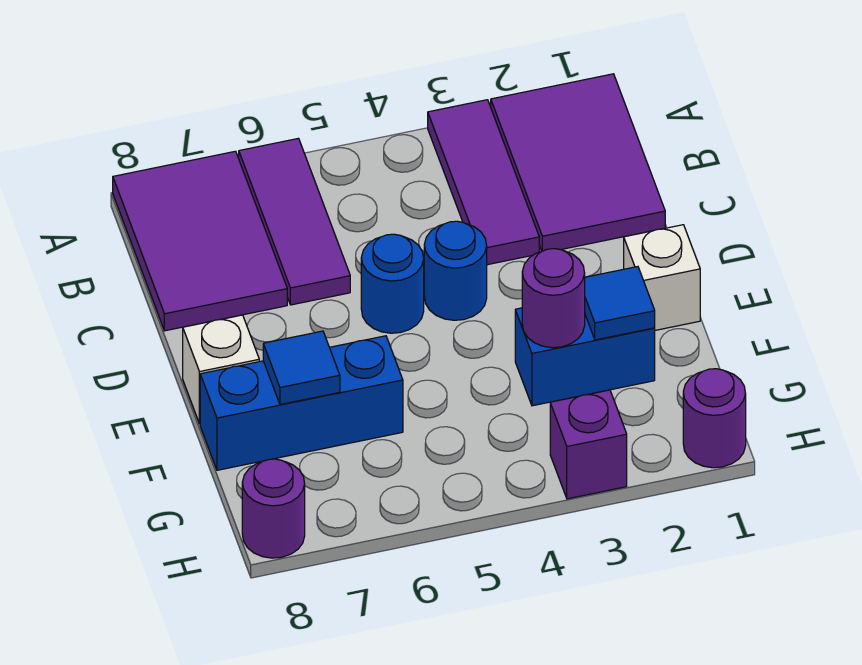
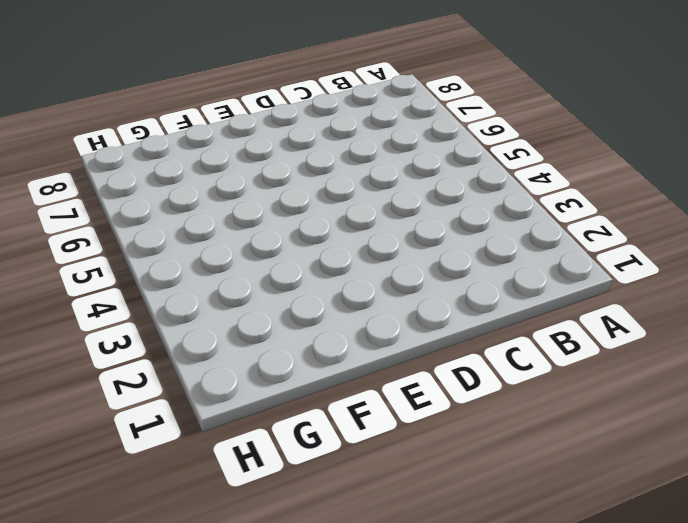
none -> purple 2x3 tile [491,74,665,251]
none -> purple 1x3 tile [428,100,539,265]
none -> purple 1x3 tile [239,138,350,305]

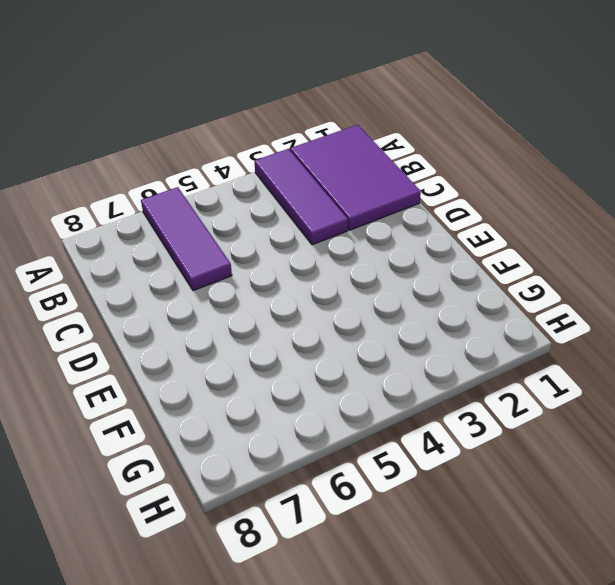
none -> purple 2x3 tile [113,151,287,331]
none -> blue 1x1 round brick [424,221,487,320]
none -> blue 1x1 round brick [361,234,424,333]

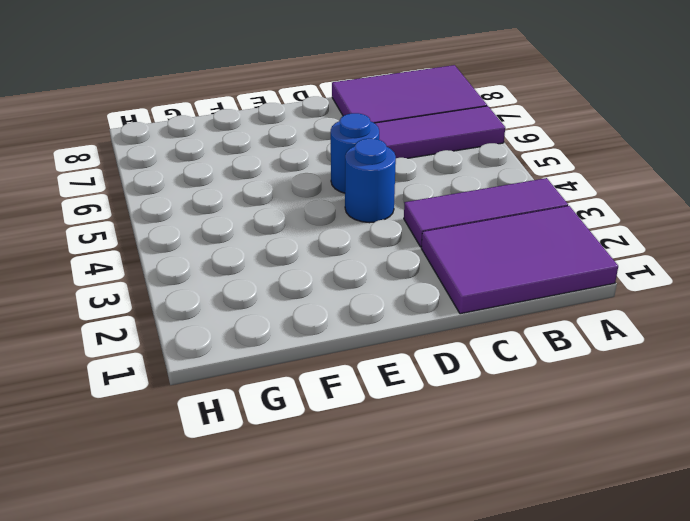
none -> white 1x1 brick [624,225,700,330]
none -> white 1x1 brick [183,315,259,424]
none -> blue 1x2 brick [515,308,655,406]

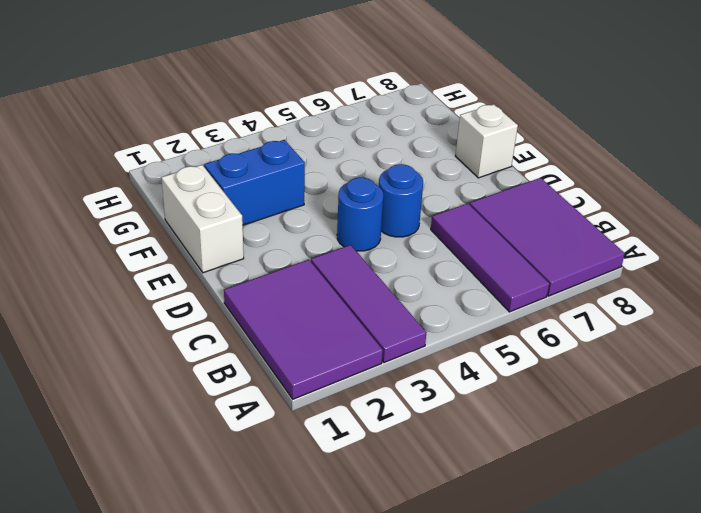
white 1x2 brick [161,165,244,273] -> white 1x1 brick [624,225,700,330]
none -> blue 1x3 brick [200,336,403,470]
none -> purple 1x1 round brick [683,369,746,468]
none -> purple 1x1 brick [550,390,627,499]

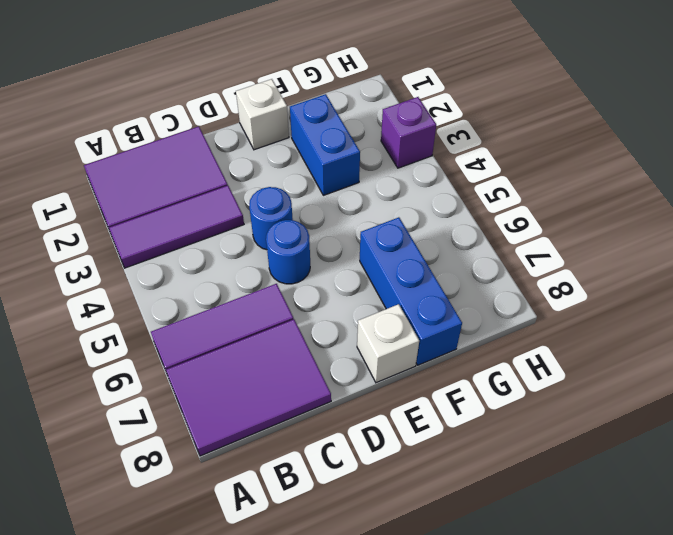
none -> purple 1x1 round brick [683,369,746,468]
none -> purple 1x1 round brick [242,459,305,558]
none -> blue 1x1 tile [585,267,655,340]

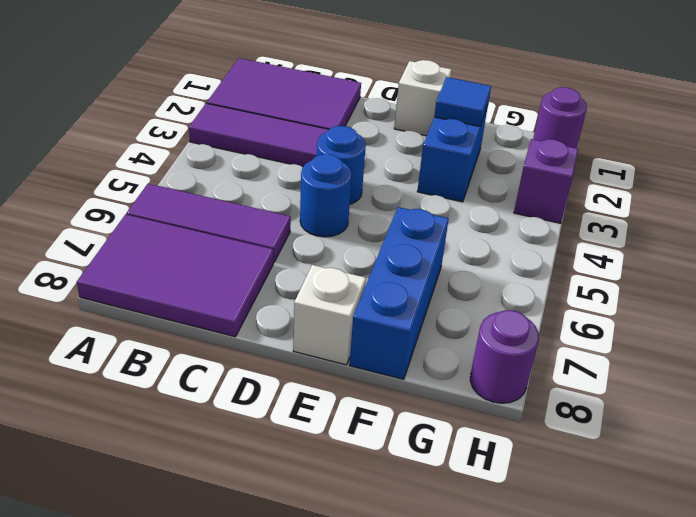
none -> purple 1x1 round brick [522,249,585,348]
none -> blue 1x1 tile [263,331,340,405]

